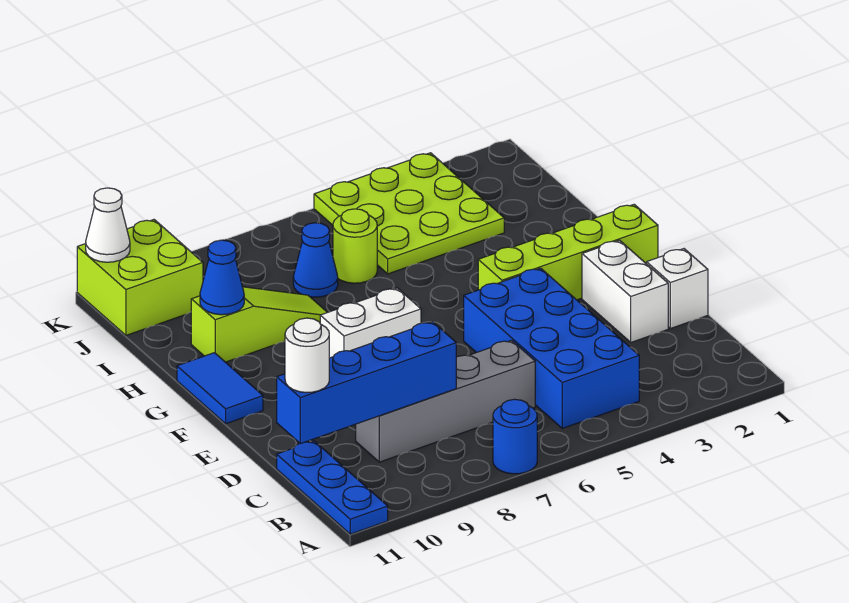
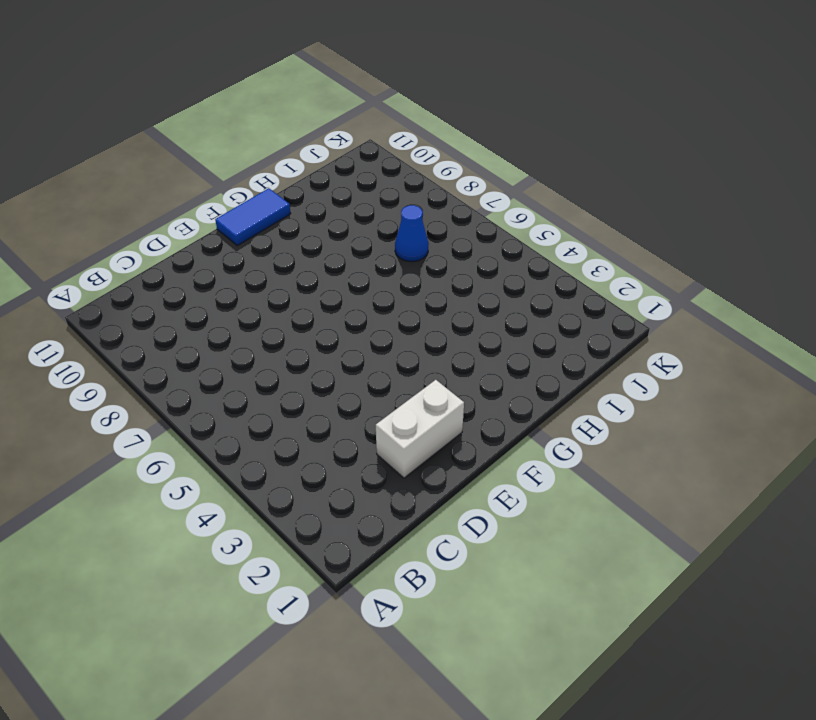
none -> blue 1x1 round brick [493,399,537,474]
none -> blue 1x3 plate [277,441,388,534]
none -> blue 2x4 brick [464,268,639,428]

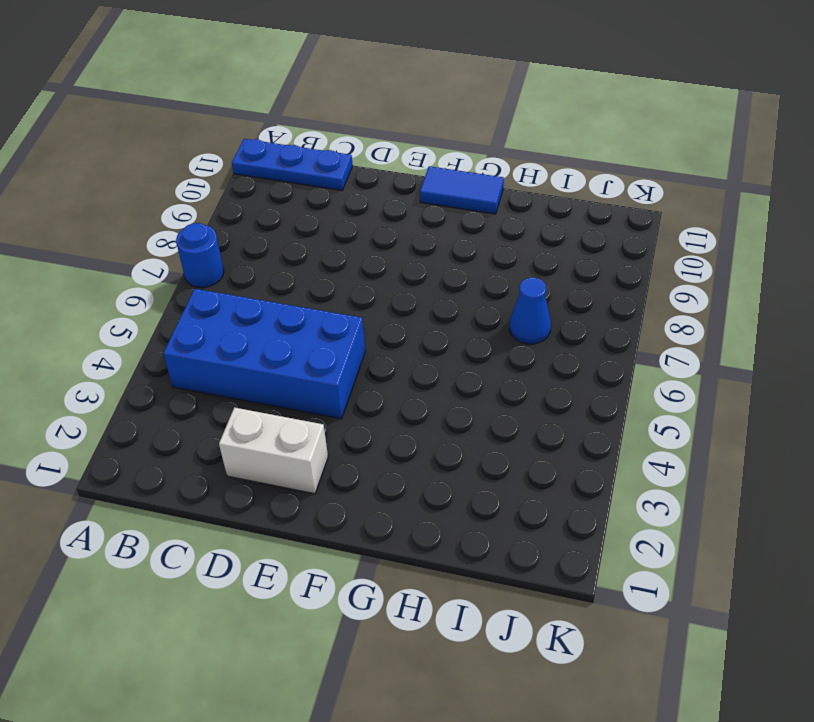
none -> grey 1x4 brick [356,340,535,462]
none -> white 1x1 brick [647,249,708,329]
none -> lime 1x4 brick [478,204,658,300]

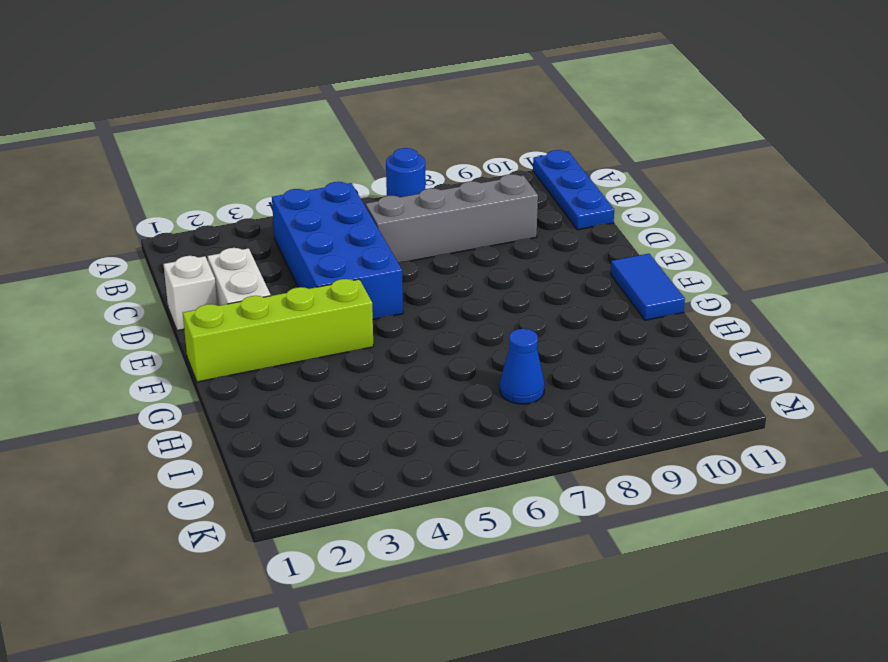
none -> white 1x2 brick [320,288,421,358]
none -> lime 1x3 slope [191,287,327,362]
none -> lime 3x3 plate [314,153,504,274]

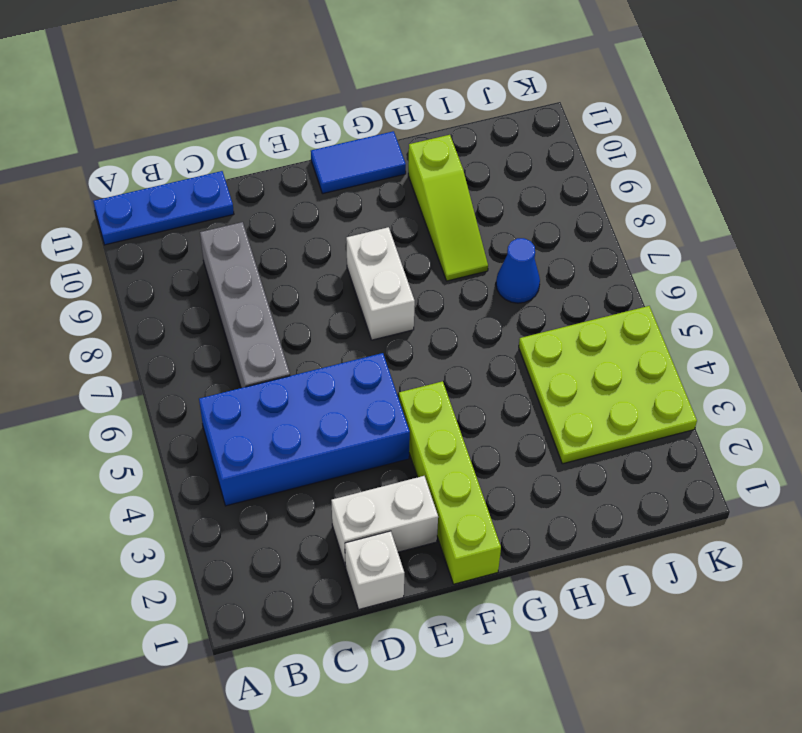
none -> blue 1x1 round brick [493,399,537,474]
none -> lime 1x1 round brick [333,209,377,283]
none -> lime 2x2 brick [77,220,203,335]

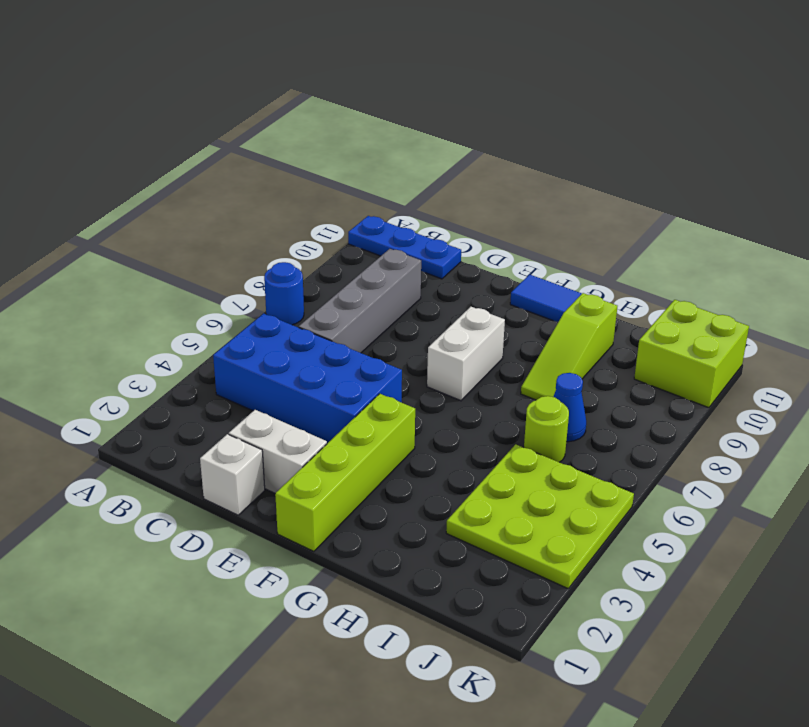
none -> blue 1x4 brick [277,322,456,444]
none -> blue 1x1 cone [200,240,244,315]
none -> white 1x1 cone [86,188,130,262]

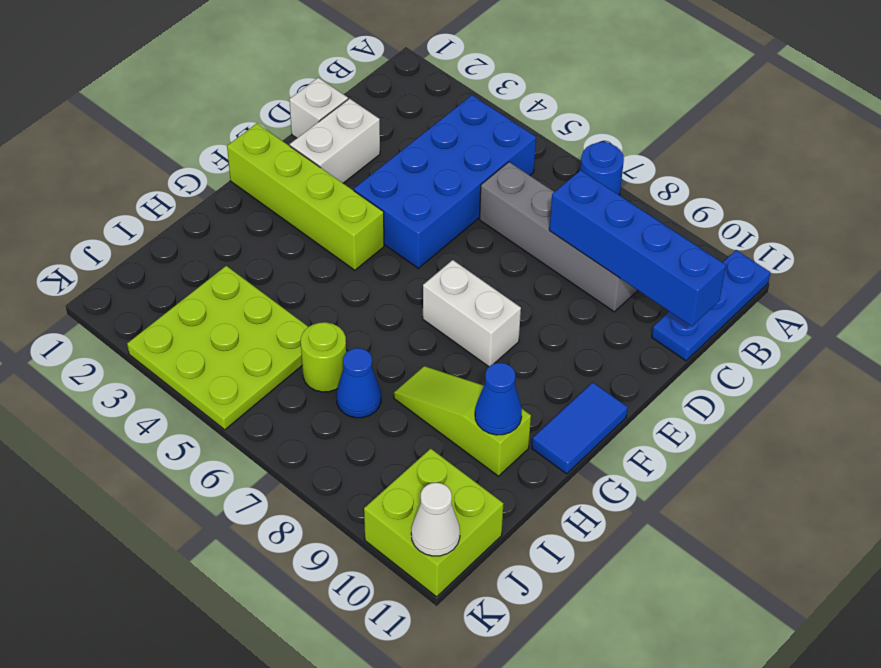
none -> white 1x1 round brick [285,318,329,392]

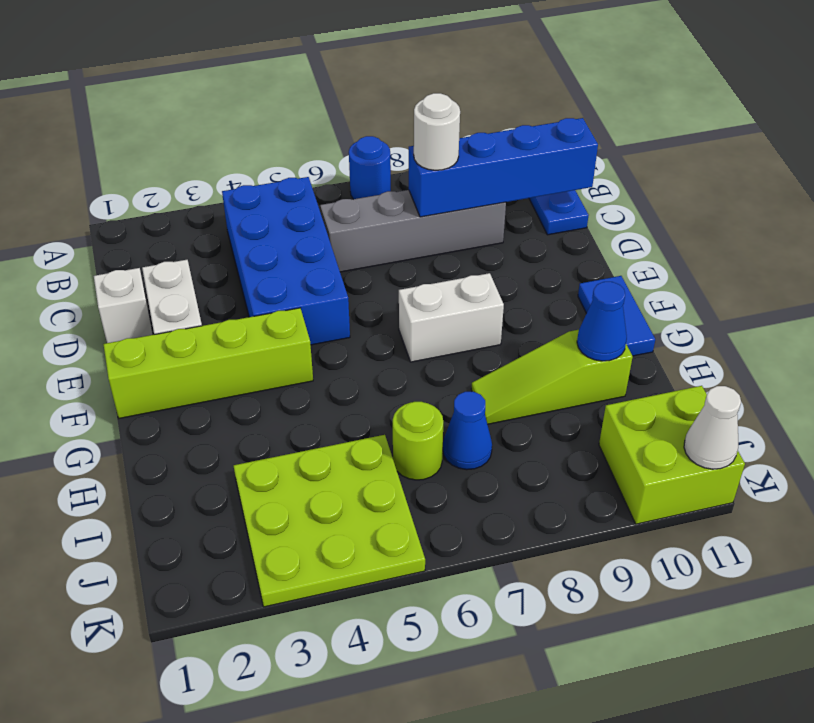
white 1x1 round brick [414,93,460,170] -> white 1x1 round brick moved to [285,318,329,392]

